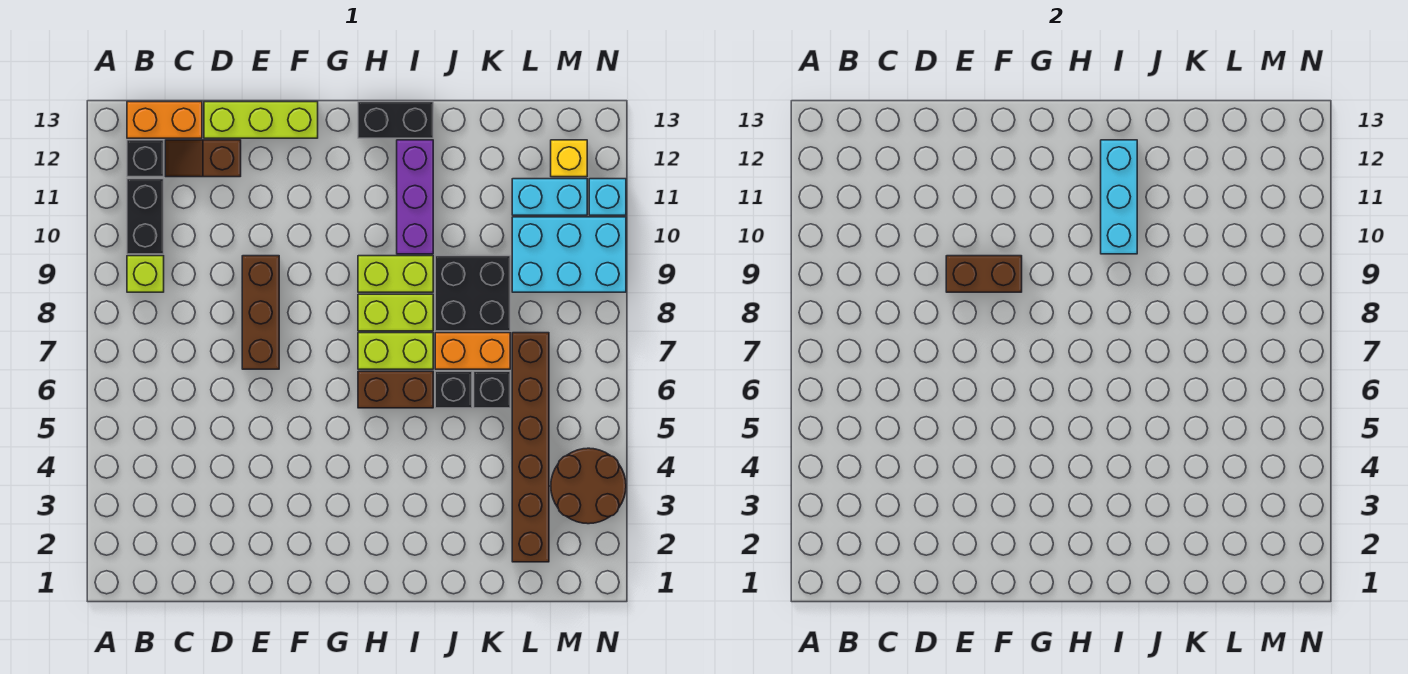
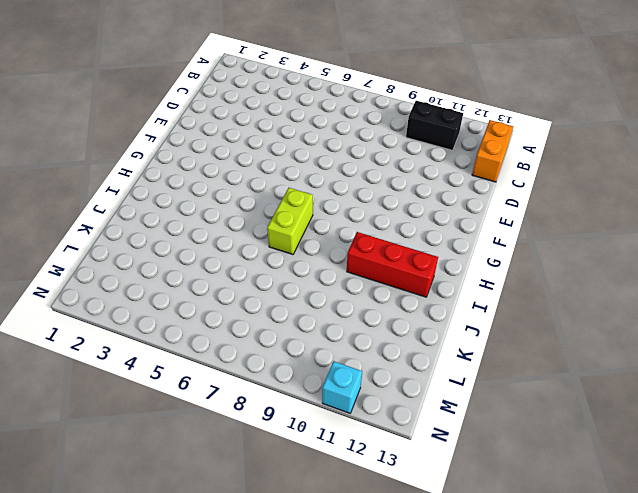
red 1x3 brick [347,232,438,297] -> purple 1x3 brick [397,140,433,254]
none -> lime 1x1 brick [127,256,164,292]
none -> black 1x1 brick [127,140,164,177]
none -> brown 1x2 slope [165,140,241,177]

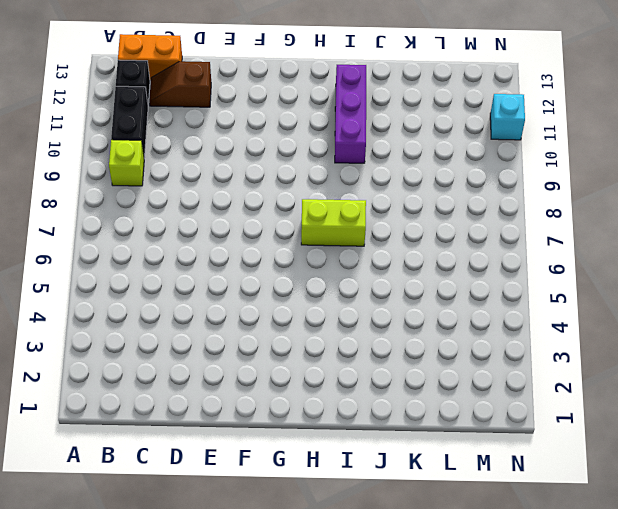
none -> lime 1x3 brick [204,102,318,138]
none -> brown 1x3 brick [242,256,279,369]
none -> brown 1x2 brick [358,371,433,408]

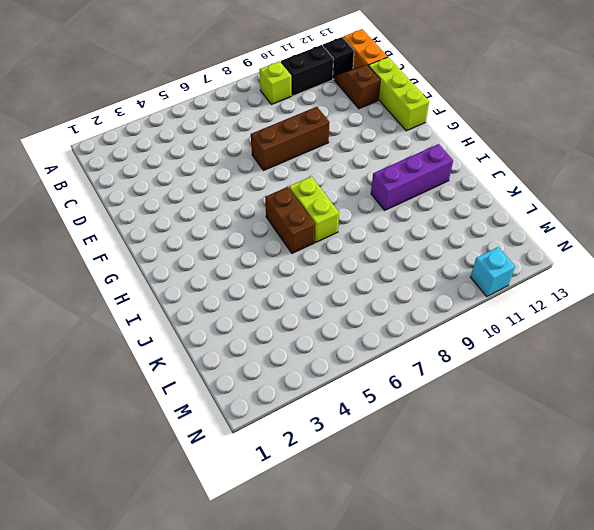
none -> lime 1x2 brick [358,294,433,331]
none -> lime 1x2 brick [358,256,433,292]
none -> black 1x2 brick [358,102,433,138]

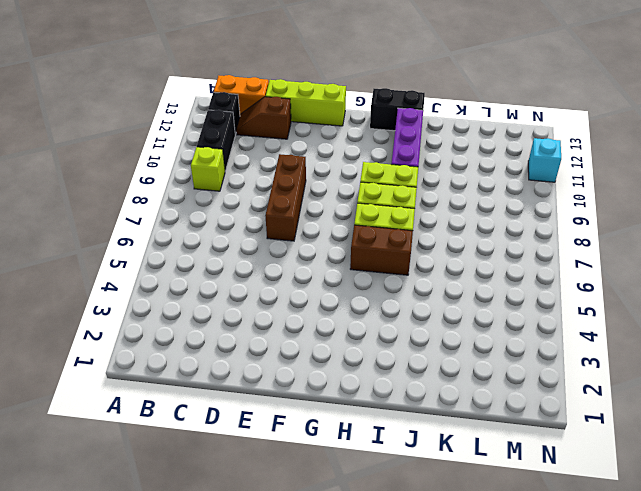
none -> black 1x1 brick [435,371,472,408]
none -> orange 1x2 brick [435,333,510,369]
none -> black 2x2 brick [435,256,510,331]

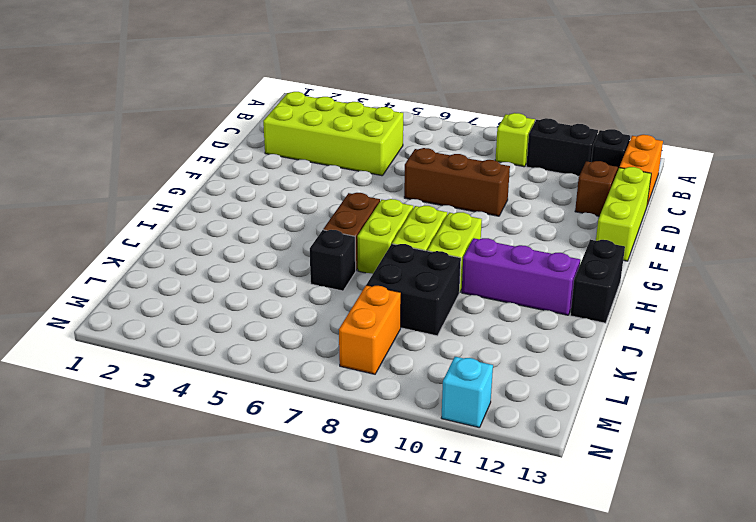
lime 2x4 brick [263,92,403,176] -> none
orange 1x2 brick [339,285,401,374] -> orange 1x2 brick moved to [435,333,510,369]
none -> black 1x1 brick [474,371,510,408]
none -> brown 1x6 brick [512,333,549,562]
none -> cyan 2x3 brick [512,217,626,292]

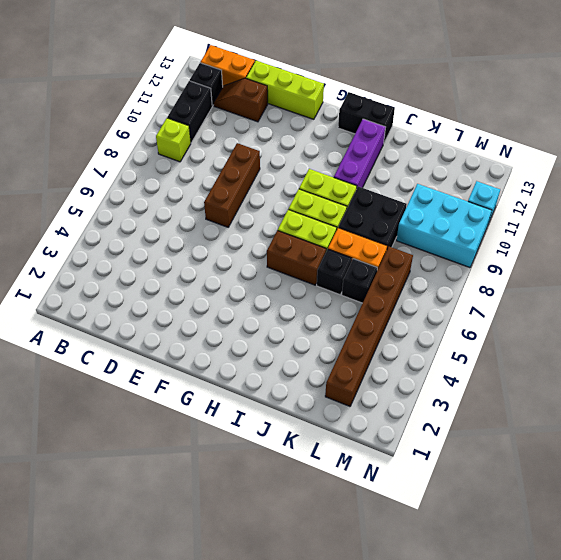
none -> cyan 1x2 brick [512,179,587,215]
none -> brown 2x2 round brick [551,448,626,524]
none -> yellow 1x1 brick [551,140,587,177]

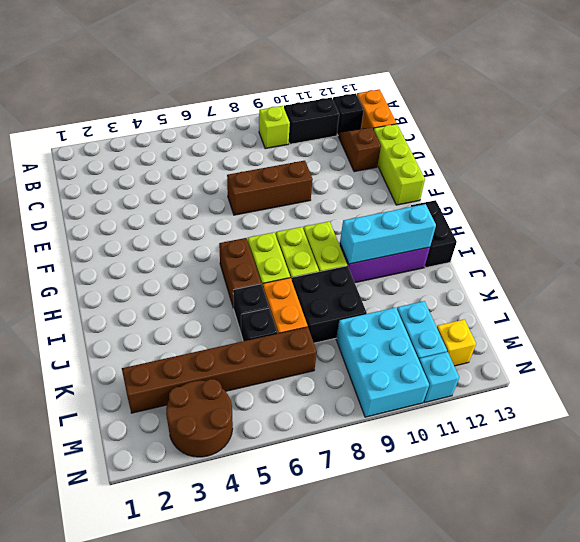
none -> brown 1x2 brick [946,256,1022,292]

